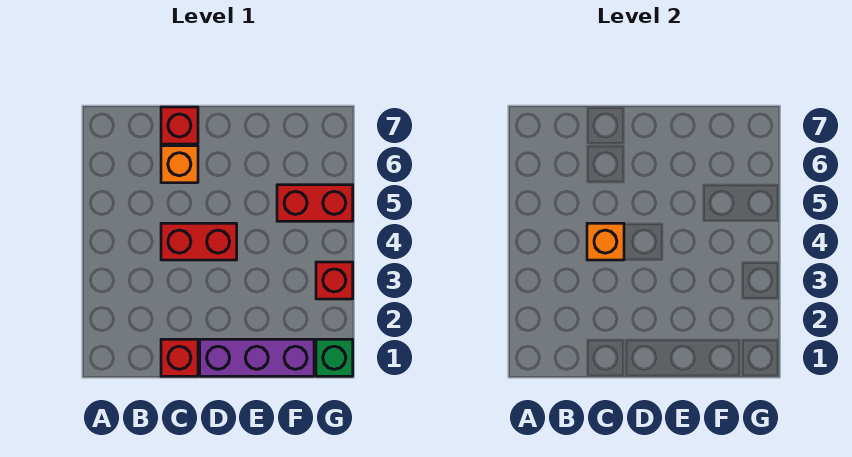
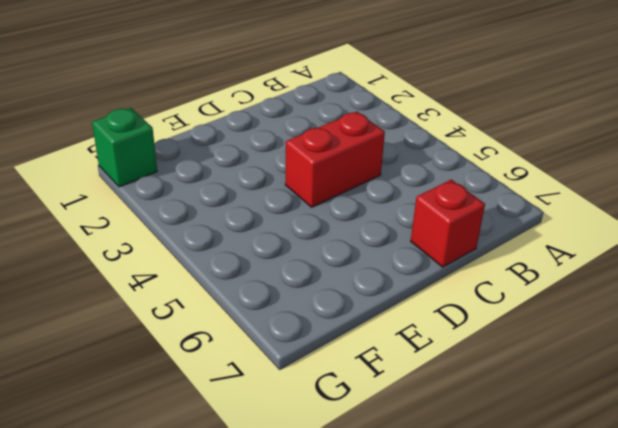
none -> red 1x1 brick [161,339,198,376]
none -> orange 1x1 brick [161,146,198,183]

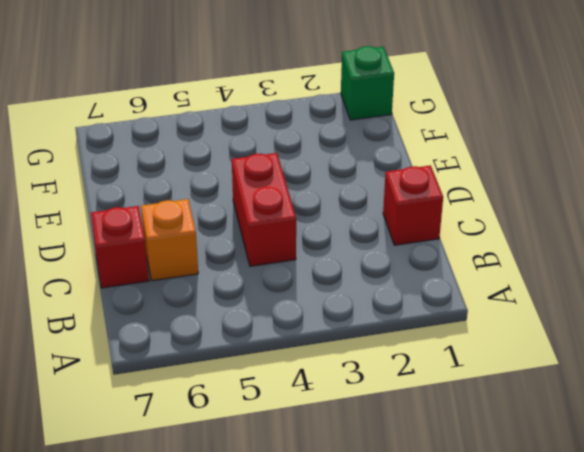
none -> purple 1x3 brick [200,339,314,376]
none -> red 1x2 brick [277,185,353,221]

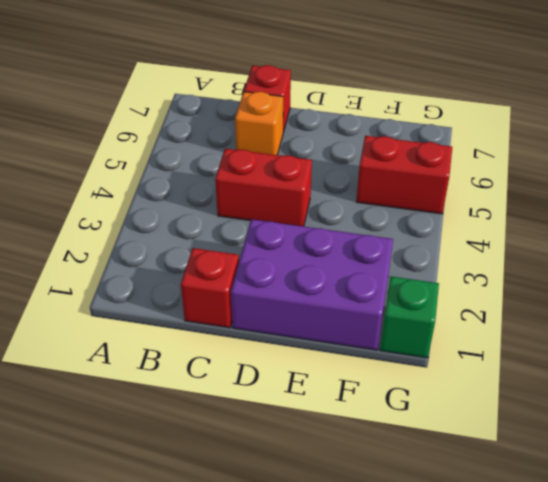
purple 2x3 brick [231,219,393,350] -> purple 1x3 brick [200,339,314,376]
none -> red 1x1 brick [316,262,353,299]
none -> orange 1x1 brick [587,223,624,260]

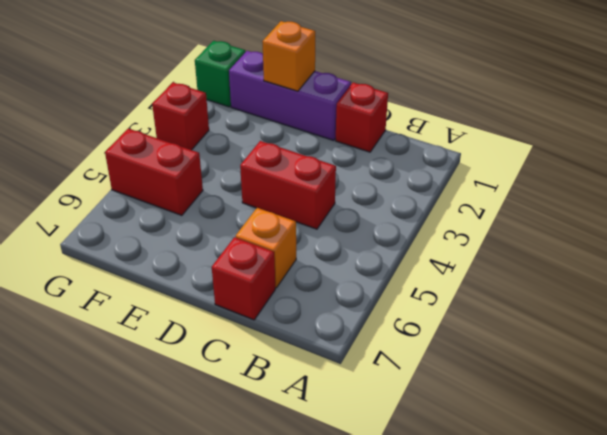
orange 1x1 brick [262,21,315,91] -> orange 1x1 brick moved to [587,223,624,260]

